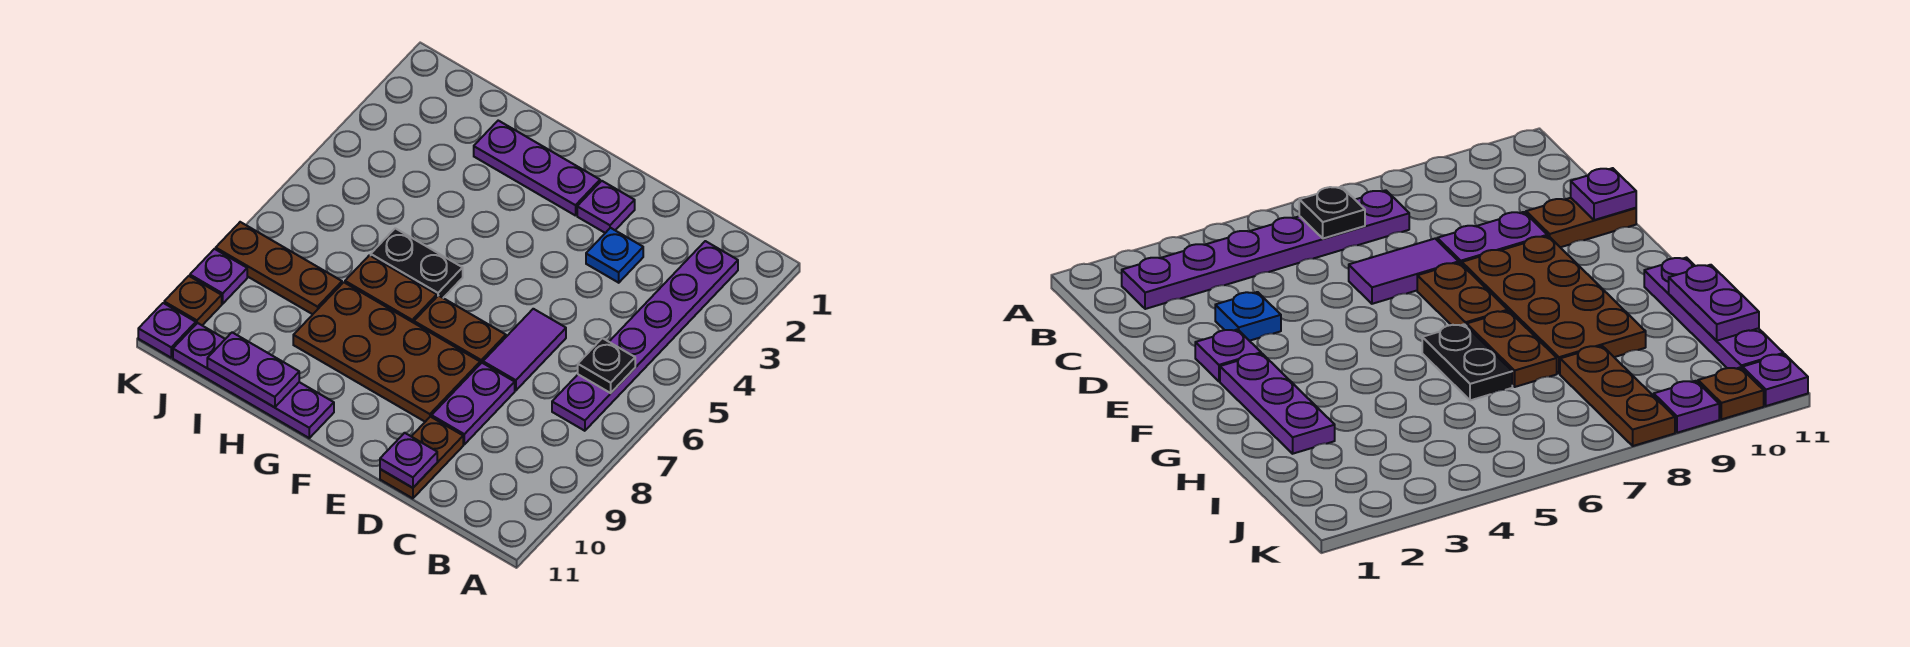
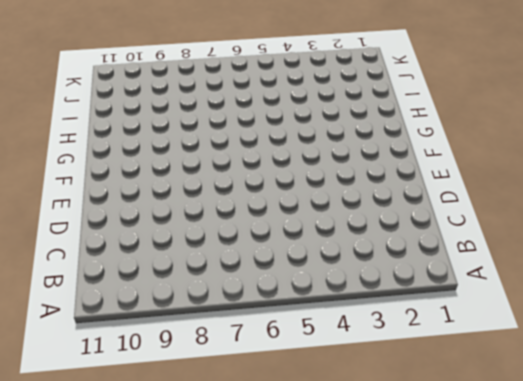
none -> purple 1x6 plate [552,241,738,431]
none -> blue 1x1 plate [586,228,643,283]
none -> purple 1x2 tile [483,309,566,391]

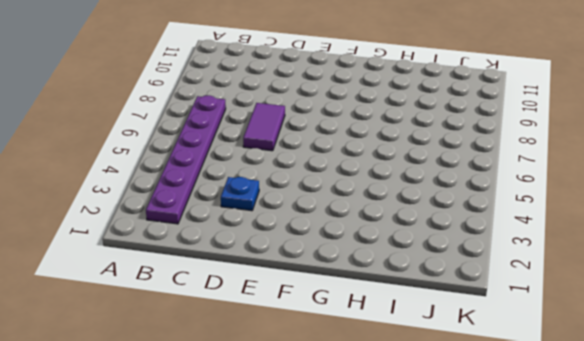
none -> purple 1x2 plate [432,363,515,444]
none -> brown 1x2 plate [380,417,463,498]
none -> purple 1x1 plate [577,181,635,233]

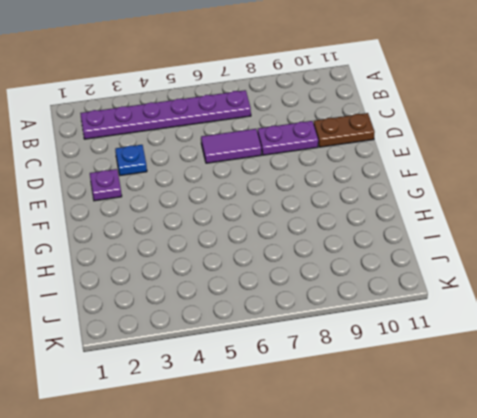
none -> brown 1x2 plate [414,296,506,364]
none -> brown 2x4 plate [293,282,480,422]
none -> purple 1x3 plate [474,121,600,216]

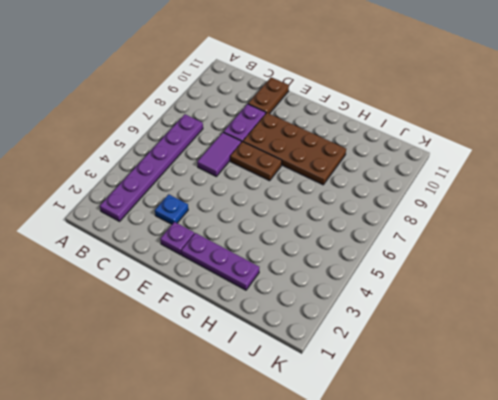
none -> black 1x2 plate [371,228,463,298]
none -> brown 1x2 plate [345,255,437,323]
none -> purple 1x4 plate [173,323,334,438]

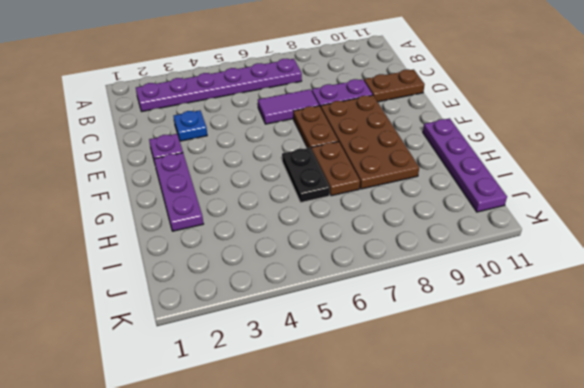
none -> brown 1x3 plate [216,222,342,314]
none -> purple 1x1 plate [190,249,247,304]
none -> brown 1x1 plate [164,276,222,325]

